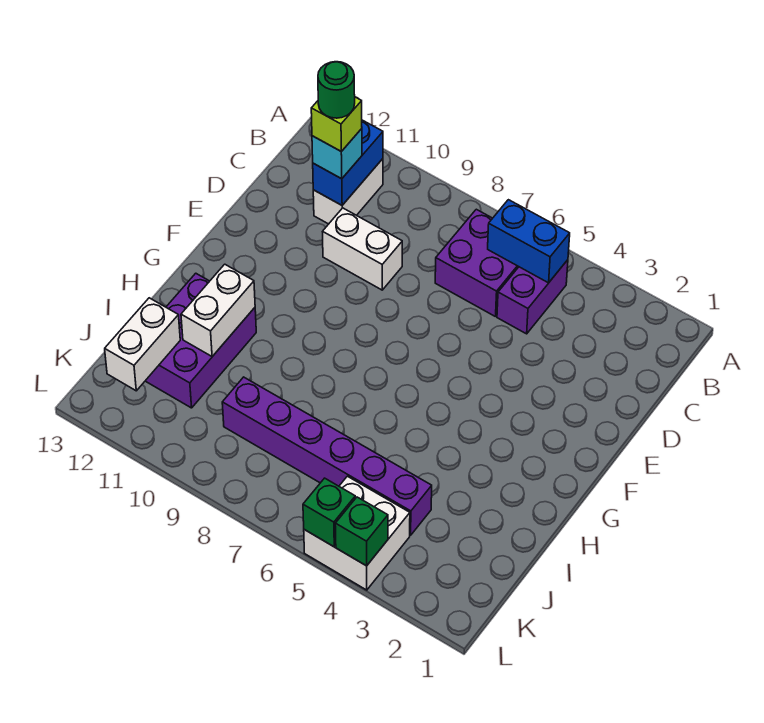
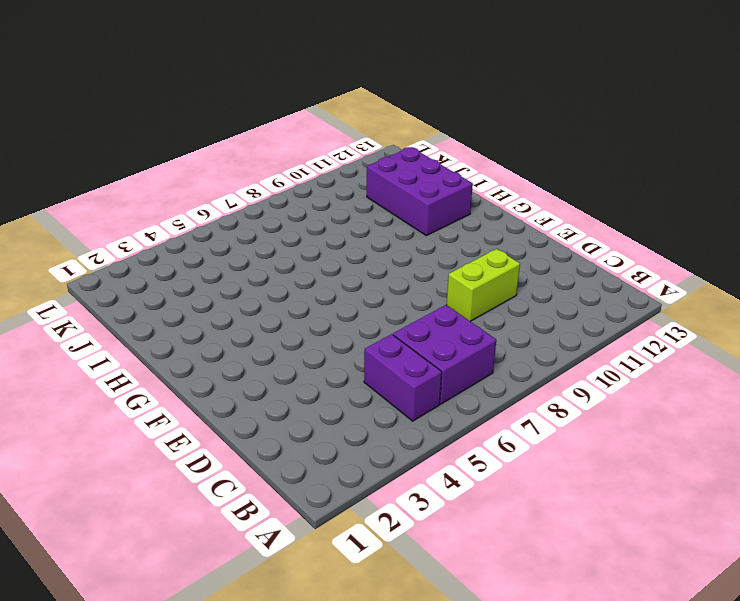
lime 1x2 brick [447,249,520,321] -> white 1x2 brick [323,208,402,290]
none -> white 1x2 brick [313,159,383,224]
none -> purple 1x6 brick [222,377,432,535]
none -> white 2x2 brick [304,476,410,590]

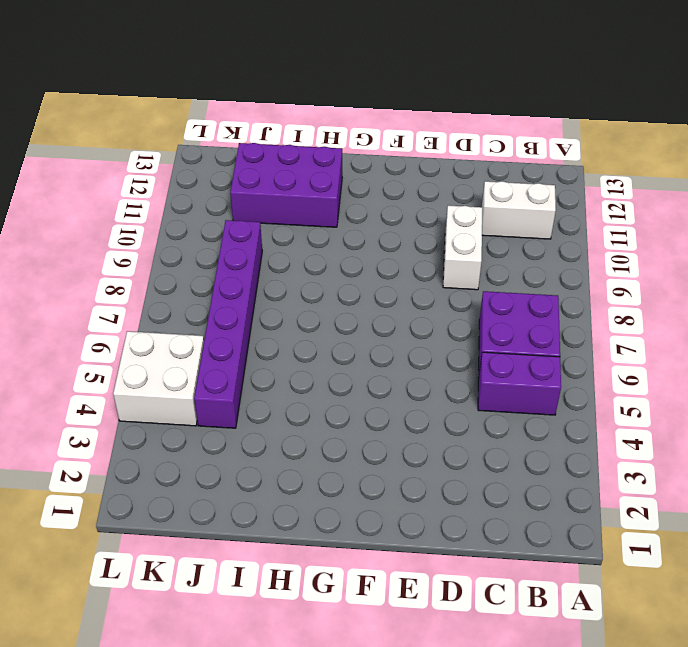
none -> blue 1x2 brick [488,200,570,283]
none -> blue 1x2 brick [313,120,383,205]
none -> white 1x2 brick [181,264,255,356]

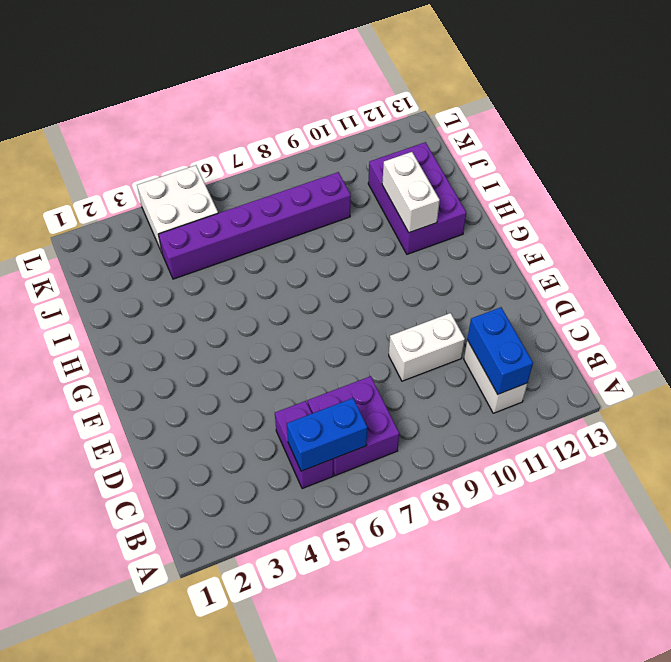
none -> white 1x2 brick [105,298,180,391]
none -> green 1x1 brick [335,497,388,566]
none -> green 1x1 brick [303,478,355,547]

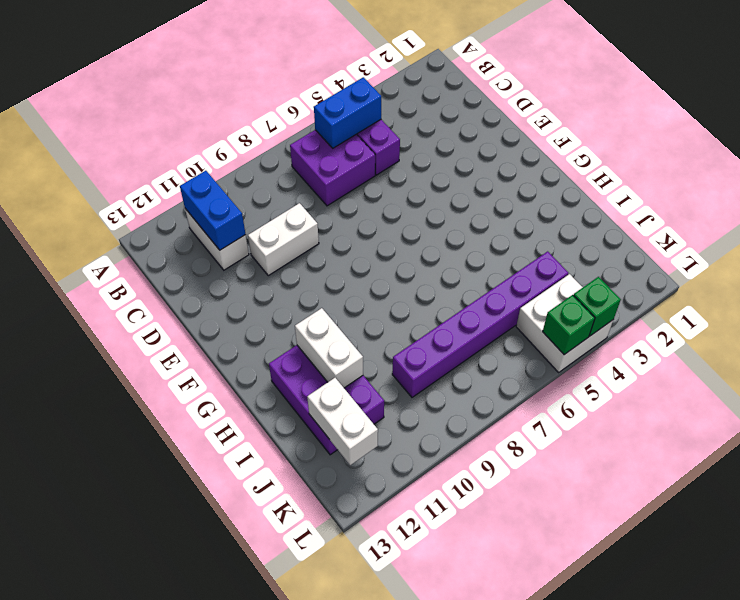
none -> cyan 1x1 brick [312,129,362,179]
none -> lime 1x1 brick [311,97,362,151]
none -> green 1x1 round brick [318,62,355,118]

